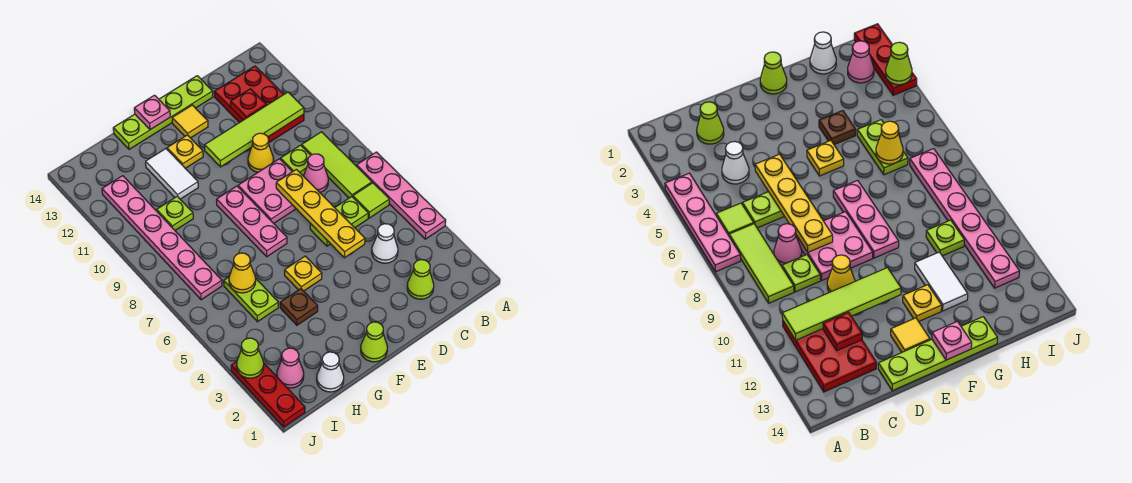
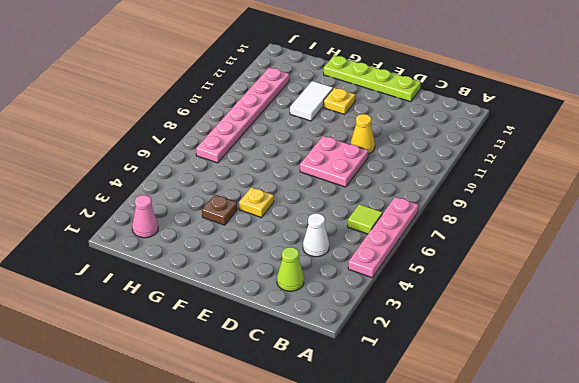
none -> lime 1x3 tile [302,132,372,198]
none -> red 2x3 plate [214,66,304,142]
none -> lime 1x2 plate [310,197,368,246]
none -> pink 1x1 cone [304,154,328,192]

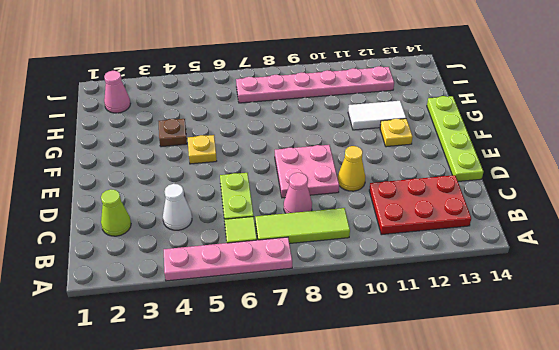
none -> lime 1x1 plate [281,145,310,176]
none -> yellow 1x1 tile [172,105,208,138]
none -> lime 1x1 cone [361,322,387,362]
none -> pink 1x3 plate [217,186,287,257]

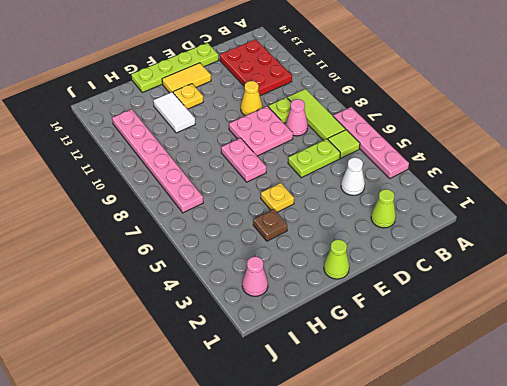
yellow 1x2 tile [162,63,211,93] -> yellow 1x1 tile [172,105,208,138]
pink 1x2 plate [221,138,266,182] -> pink 1x3 plate [217,186,287,257]
none -> white 1x1 cone [317,352,344,392]
none -> lime 1x2 plate [224,277,278,322]
none -> lime 1x1 plate [157,196,193,230]
none -> red 1x3 plate [231,362,305,427]

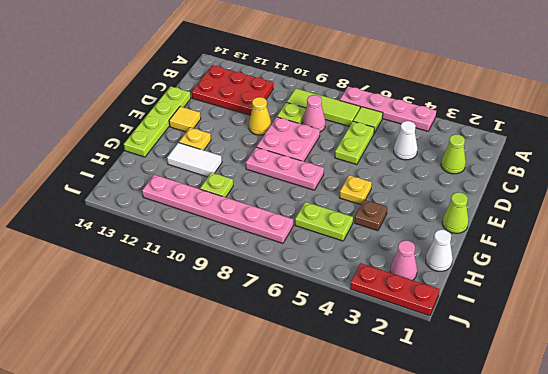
none -> lime 1x4 tile [205,92,304,167]
none -> red 1x1 plate [231,89,266,120]
none -> yellow 1x4 plate [276,169,365,258]
none -> pink 1x1 plate [134,95,170,130]

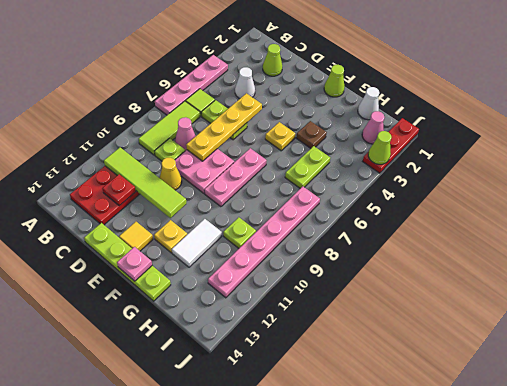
none -> yellow 1x1 cone [229,253,256,293]

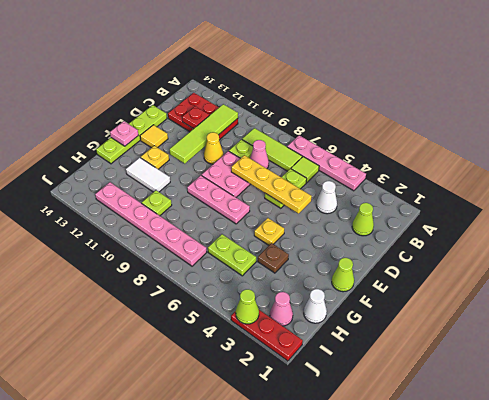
none -> yellow 1x1 cone [229,253,256,293]

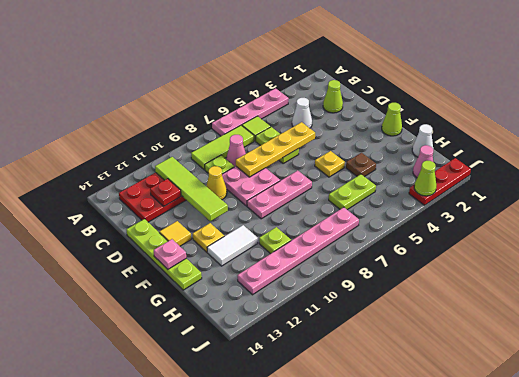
none -> yellow 1x1 cone [229,253,256,293]

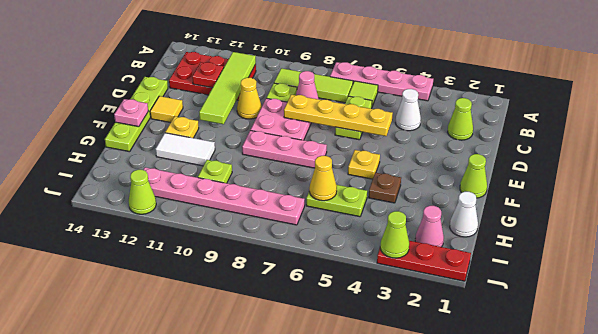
lime 1x1 cone [129,170,156,214] -> none

